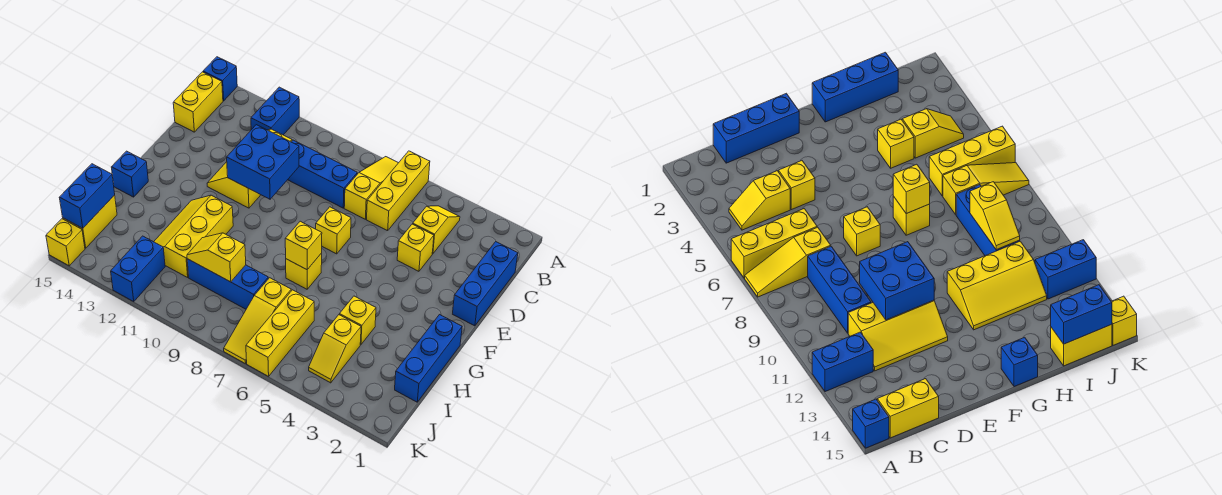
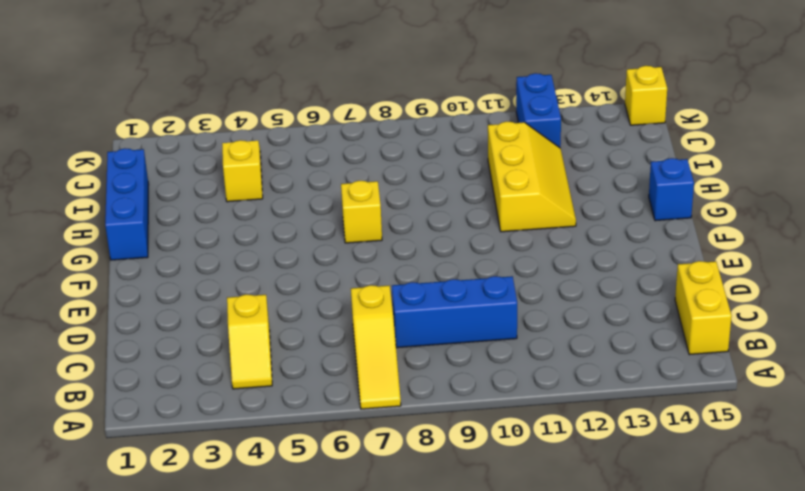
none -> yellow 1x3 brick [367,151,430,231]
none -> blue 1x2 brick [251,87,299,135]
none -> blue 1x1 brick [203,57,237,101]

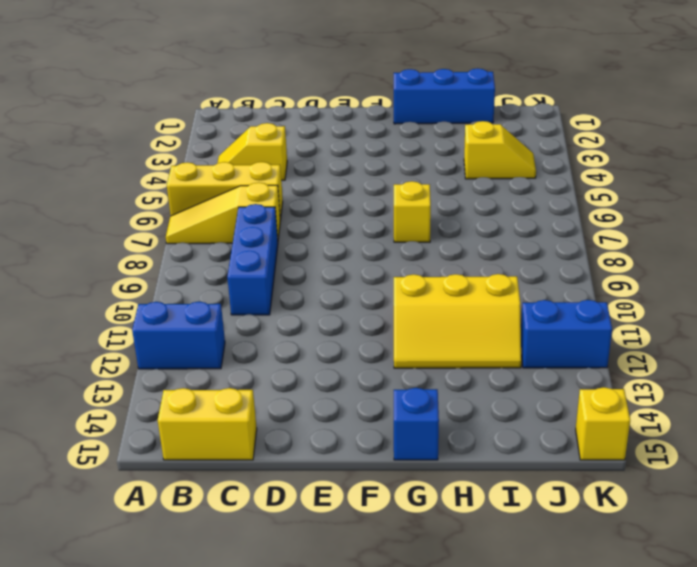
none -> blue 1x1 brick [203,57,237,101]
none -> blue 1x3 brick [453,242,518,326]
none -> yellow 2x3 slope [207,129,292,208]

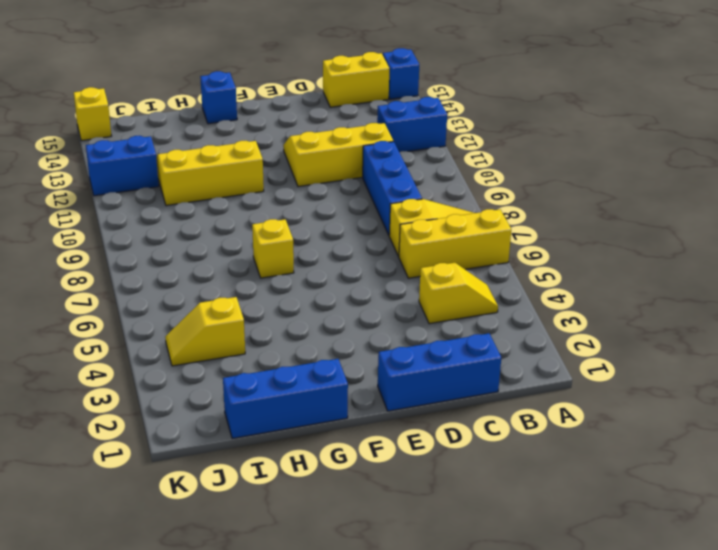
none -> yellow 1x1 brick [397,224,434,271]
none -> yellow 1x1 brick [316,207,351,254]
none -> yellow 1x1 brick [339,296,376,344]

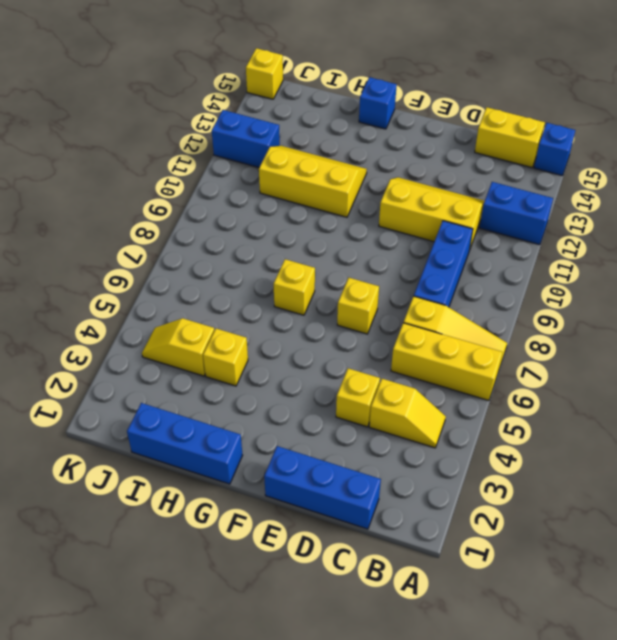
none -> yellow 1x3 brick [246,290,314,376]
none -> yellow 1x3 slope [224,278,291,364]
none -> blue 1x3 brick [187,259,268,309]

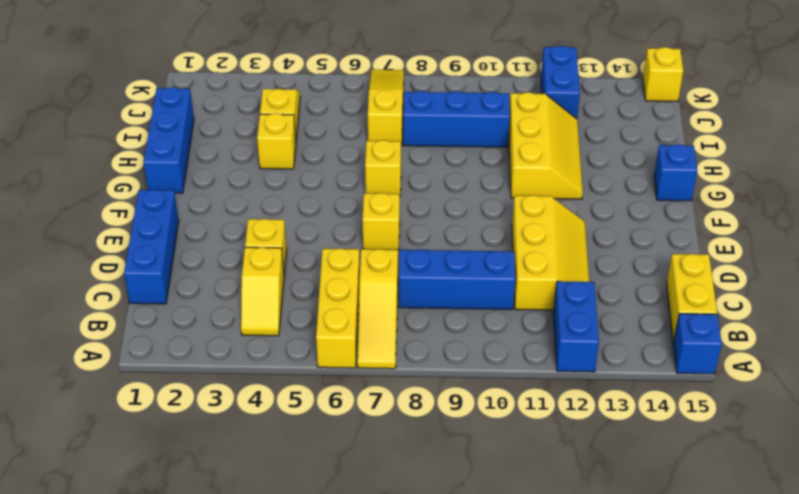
none -> yellow 1x3 brick [246,290,314,376]
none -> yellow 1x2 brick [63,195,117,248]
none -> blue 2x2 brick [227,125,299,199]

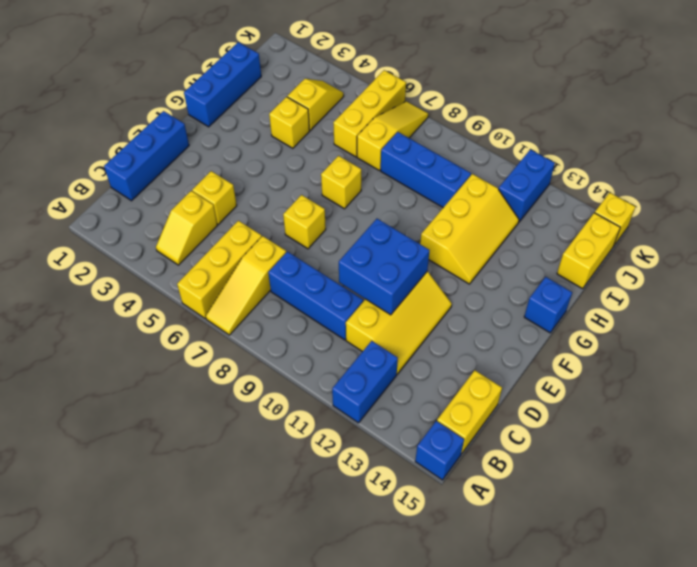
none -> yellow 1x1 brick [285,221,322,270]
none -> yellow 1x2 slope [187,233,246,282]
none -> blue 1x2 brick [59,164,115,228]

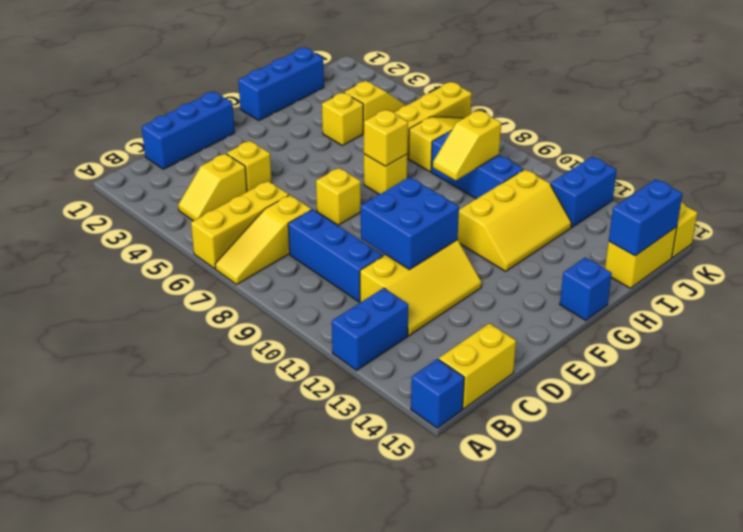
yellow 1x2 slope [433,110,501,180] -> yellow 1x2 slope turned to [187,233,246,282]

